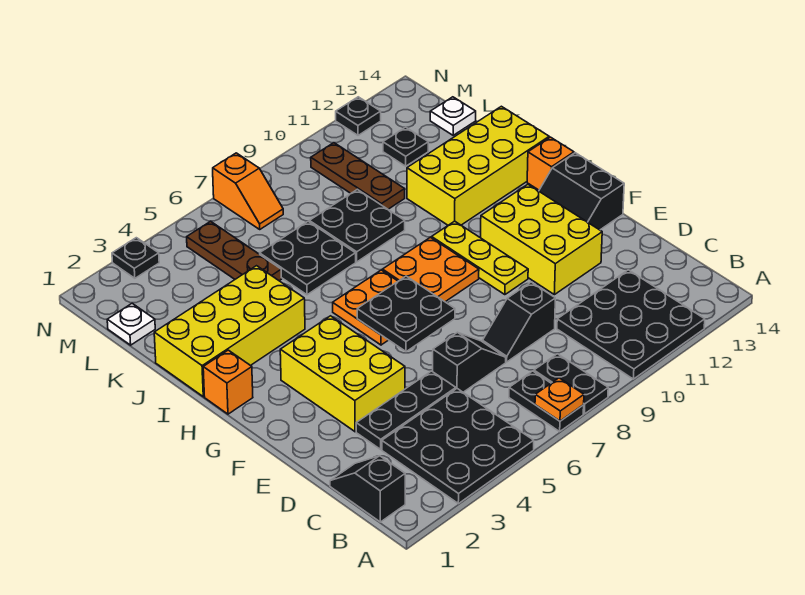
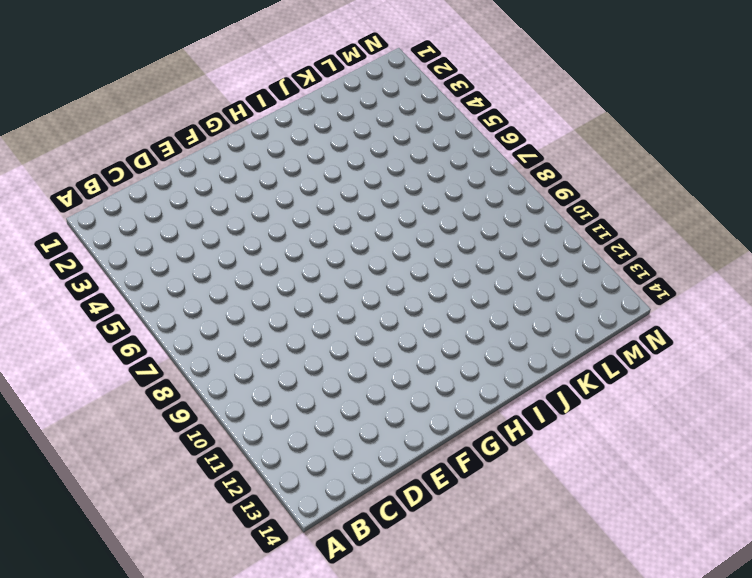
none -> black 3x3 plate [382,389,534,504]
none -> black 1x2 plate [509,371,584,431]
none -> black 1x2 plate [534,354,608,414]
none -> black 3x3 plate [557,270,705,379]

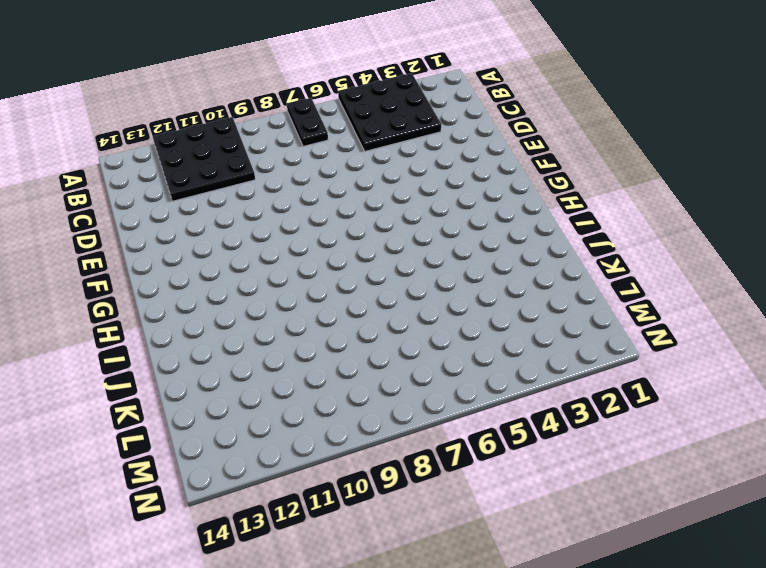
none -> black 1x2 plate [534,354,608,414]
none -> black 1x2 slope [330,456,405,522]
none -> black 1x3 plate [356,371,456,449]
none -> black 1x2 slope [433,332,506,392]

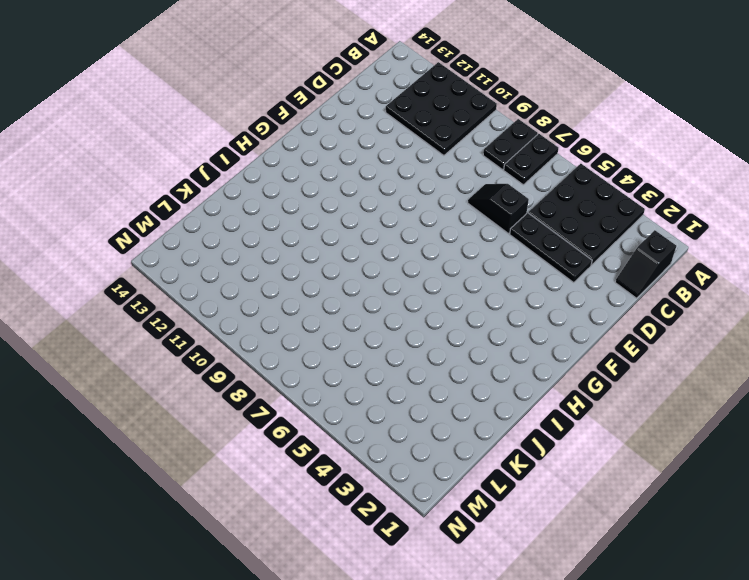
none -> black 1x2 slope [483,282,555,362]
none -> yellow 2x3 brick [280,316,405,432]
none -> yellow 2x3 brick [481,184,602,295]
none -> yellow 1x3 plate [432,221,528,295]

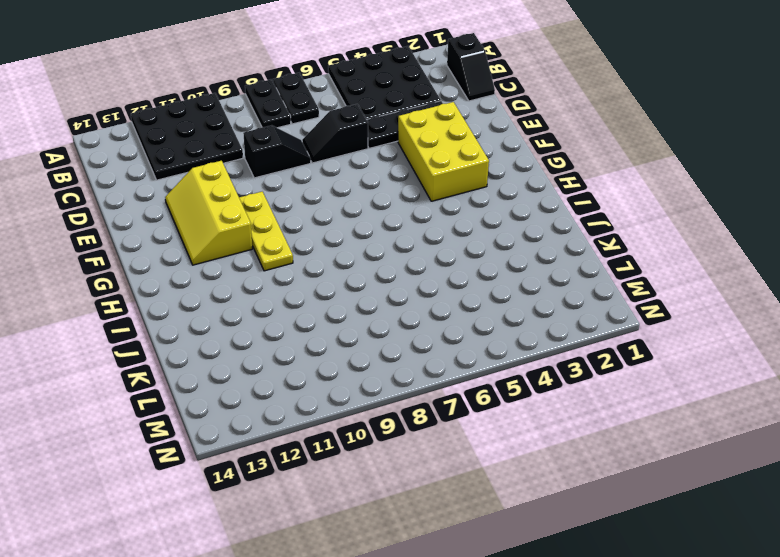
yellow 2x3 slope [165,161,252,265] -> yellow 2x3 brick [481,184,602,295]
none -> black 2x2 slope [539,153,624,230]
none -> orange 2x2 plate [333,270,398,345]
none -> orange 2x2 plate [382,237,479,302]
none -> orange 1x1 brick [203,350,253,414]

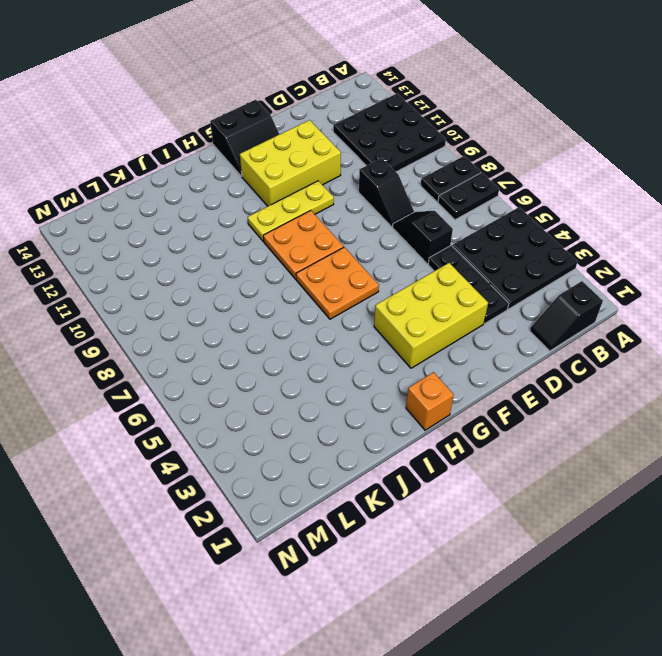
none -> orange 1x1 brick [527,137,574,190]
none -> yellow 2x4 brick [154,266,305,397]
none -> yellow 2x4 brick [407,106,549,225]
none -> black 2x2 plate [260,221,356,295]

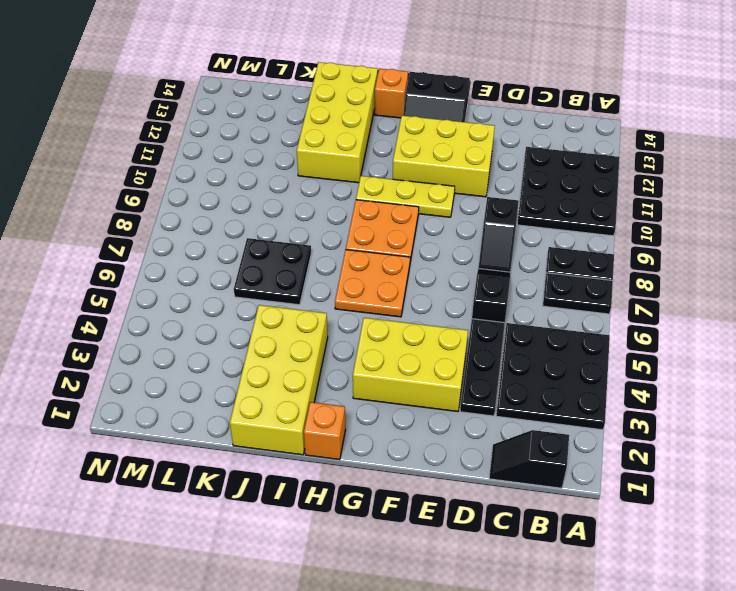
none -> black 2x2 plate [309,189,405,262]
none -> brown 1x3 plate [187,221,282,281]
none -> brown 1x3 plate [311,143,405,209]
none -> white 1x1 plate [107,303,155,345]

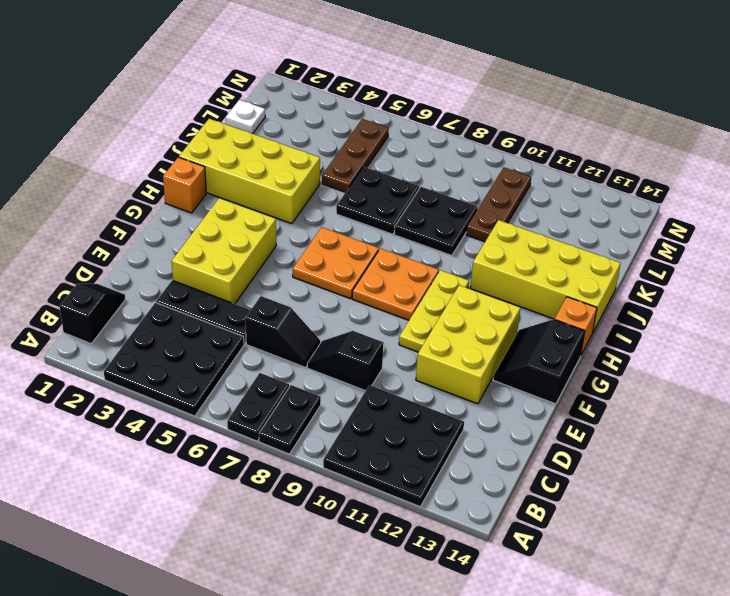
none -> black 1x1 plate [383,127,428,166]
none -> white 1x1 plate [430,97,476,135]
none -> orange 1x2 slope [213,153,283,229]
none -> black 1x1 plate [112,238,159,278]

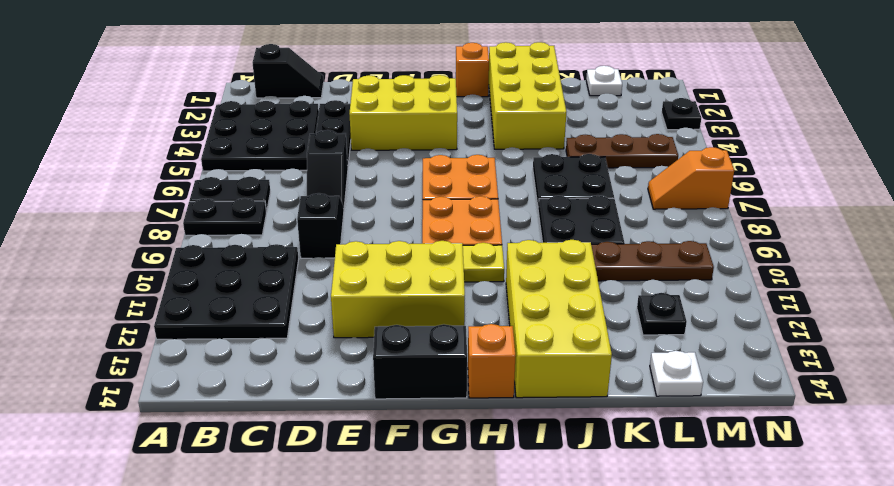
none -> black 1x1 plate [336,97,381,135]
none -> orange 1x1 plate [535,378,584,421]
none -> black 2x2 plate [357,276,455,352]

